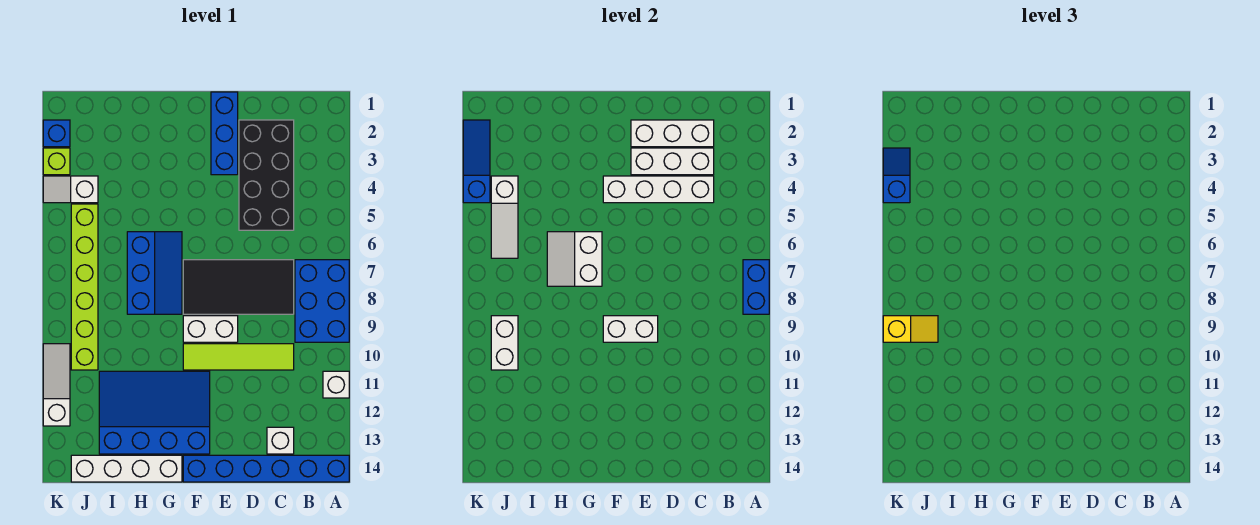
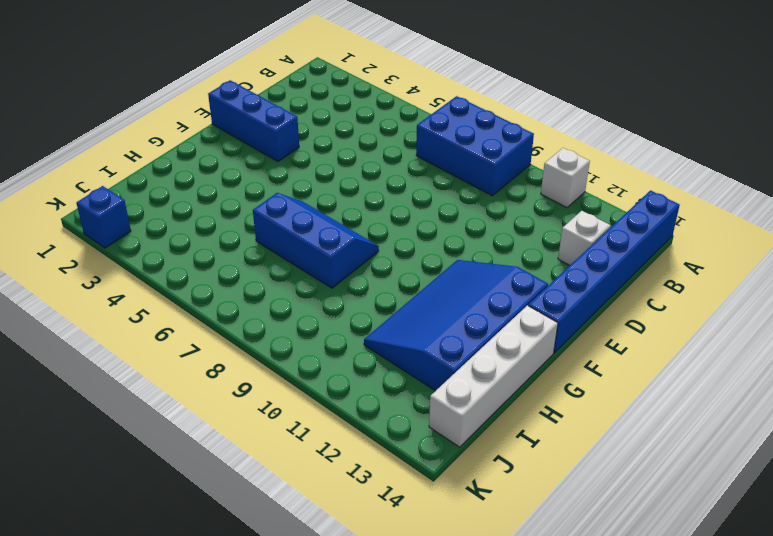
none -> black 2x4 brick [239,120,294,230]
none -> black 2x4 tile [183,260,294,314]
none -> lime 1x4 tile [183,344,294,370]

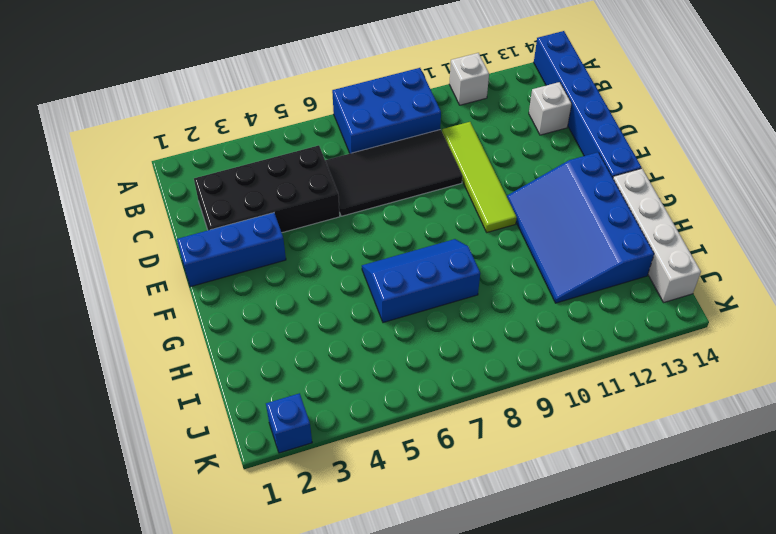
black 2x4 tile [325,130,462,216] -> black 2x4 tile turned to [183,260,294,314]
none -> white 1x2 brick [183,316,238,342]
none -> white 1x2 slope [43,176,98,203]
none -> lime 1x6 brick [71,204,98,370]

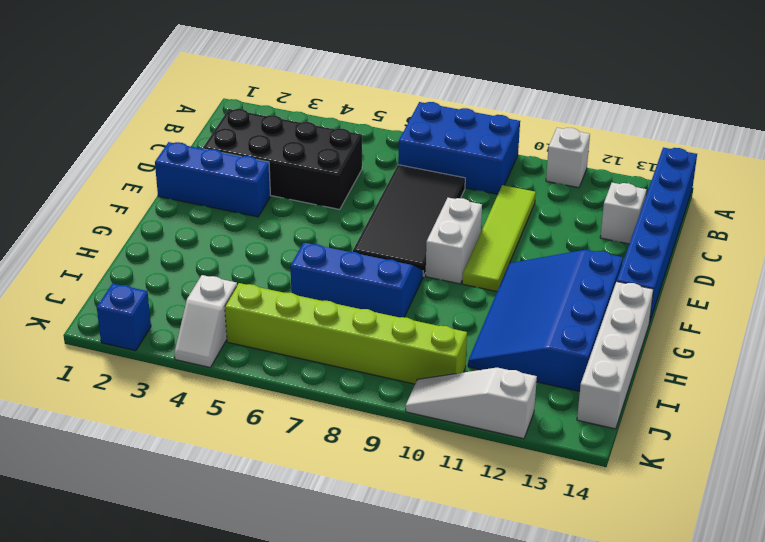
none -> lime 1x1 brick [43,148,70,175]
none -> blue 1x2 brick [743,260,769,314]
none -> white 1x3 brick [631,120,714,147]

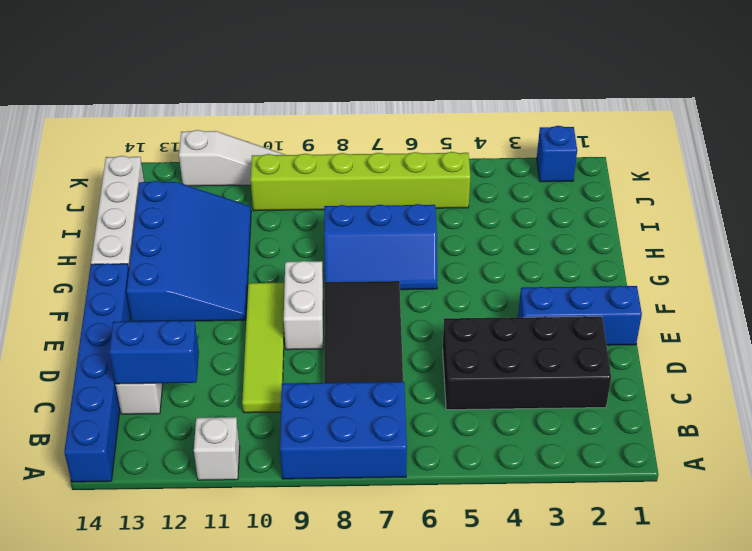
blue 1x2 brick [109,321,199,384] -> blue 1x2 brick moved to [743,260,769,314]
none -> white 1x2 slope [43,176,98,203]
none -> lime 1x1 brick [43,148,70,175]
none -> white 1x3 brick [631,120,714,147]

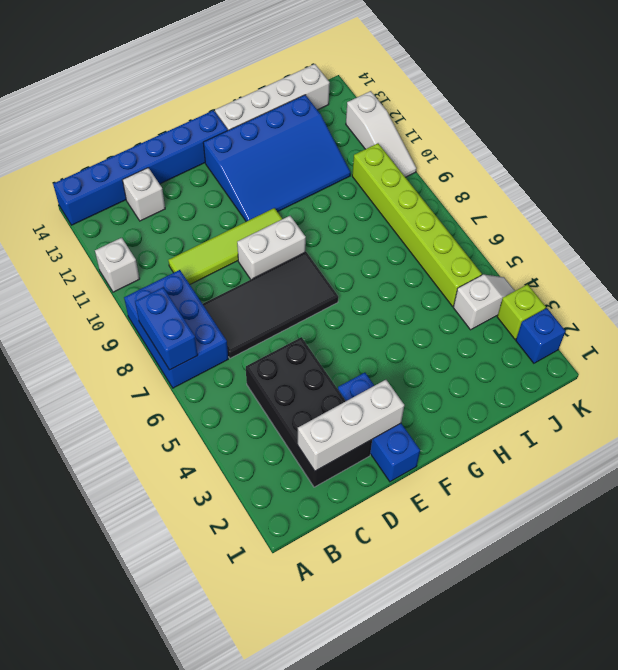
none -> blue 2x3 slope [127,232,182,314]
none -> white 1x3 brick [631,148,714,175]
none -> white 1x4 brick [603,176,714,203]

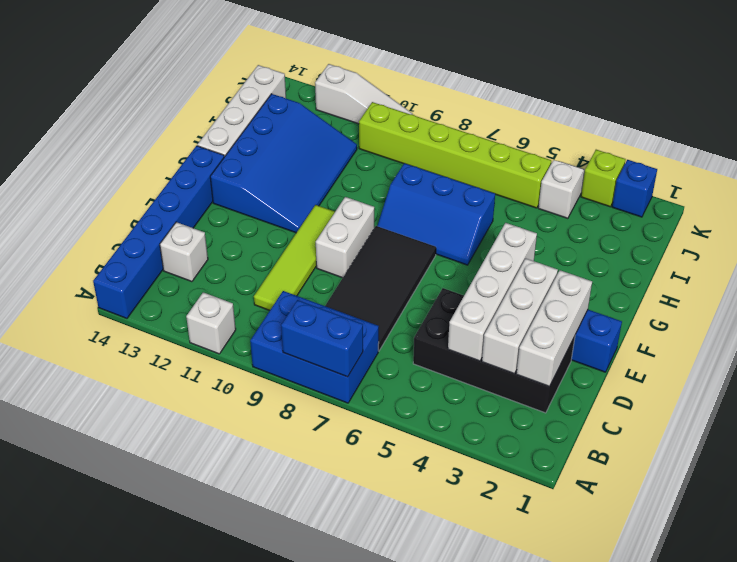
none -> white 1x2 brick [603,316,658,342]
none -> white 2x2 slope [547,232,602,286]
none -> white 1x3 slope [491,176,518,258]

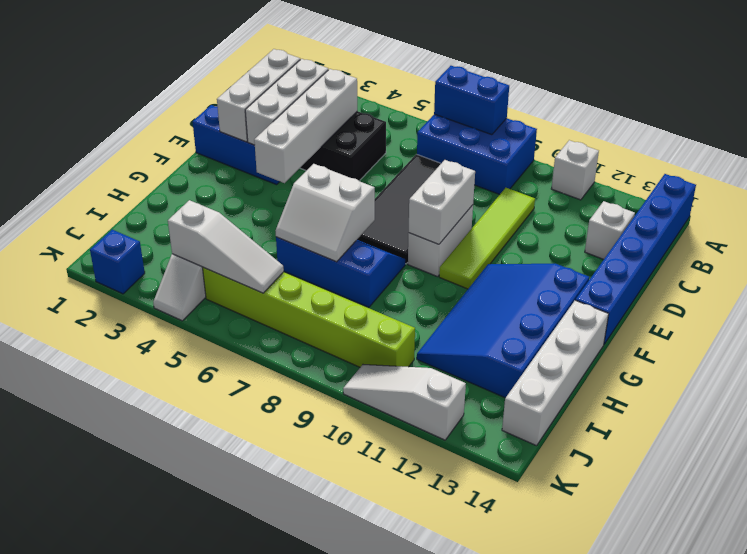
none -> lime 1x1 brick [43,148,70,175]
none -> white 1x2 brick [491,316,518,370]
none -> blue 1x3 slope [463,120,490,203]

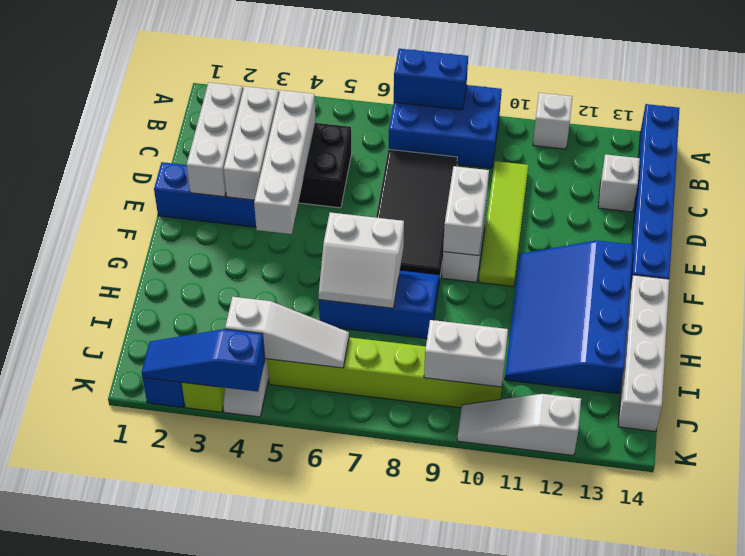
none -> yellow 1x2 slope [883,316,938,342]
none -> blue 1x2 slope [883,148,910,203]

